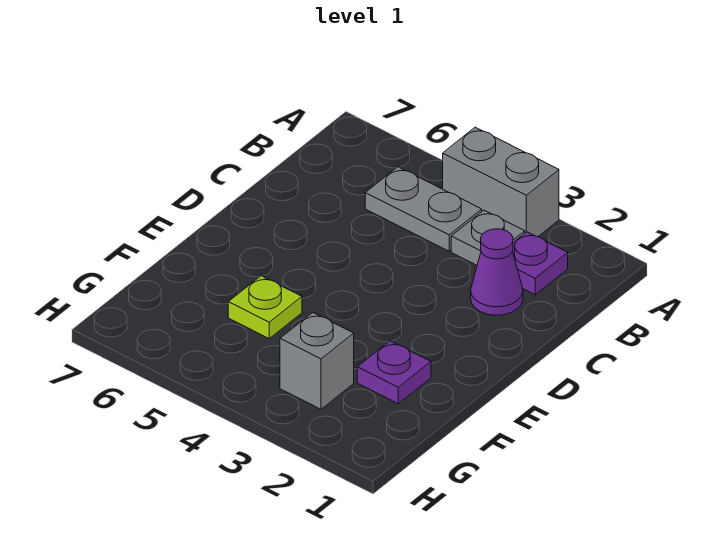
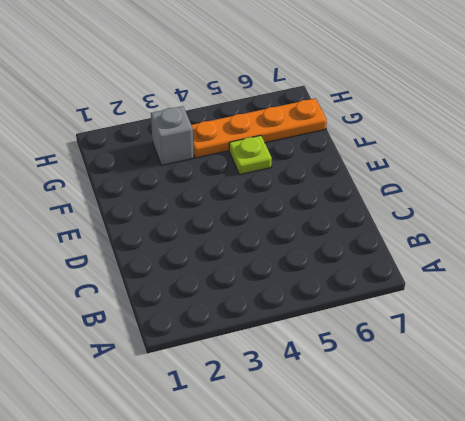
orange 1x4 plate [192,98,327,158] -> none
none -> grey 1x2 brick [443,127,559,237]
none -> purple 1x1 plate [513,232,568,295]

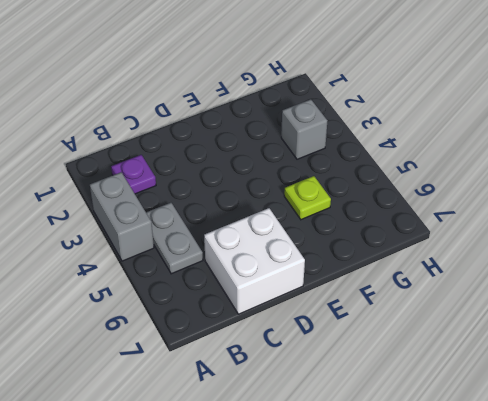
white 2x2 brick [204,208,305,314] -> none
none -> grey 1x1 plate [451,210,525,265]
none -> purple 1x1 cone [471,229,523,315]

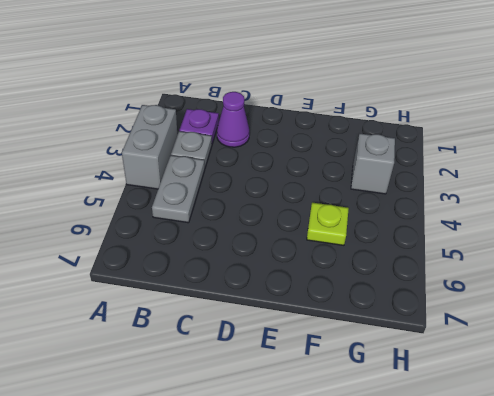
none -> purple 1x1 plate [357,341,431,404]

